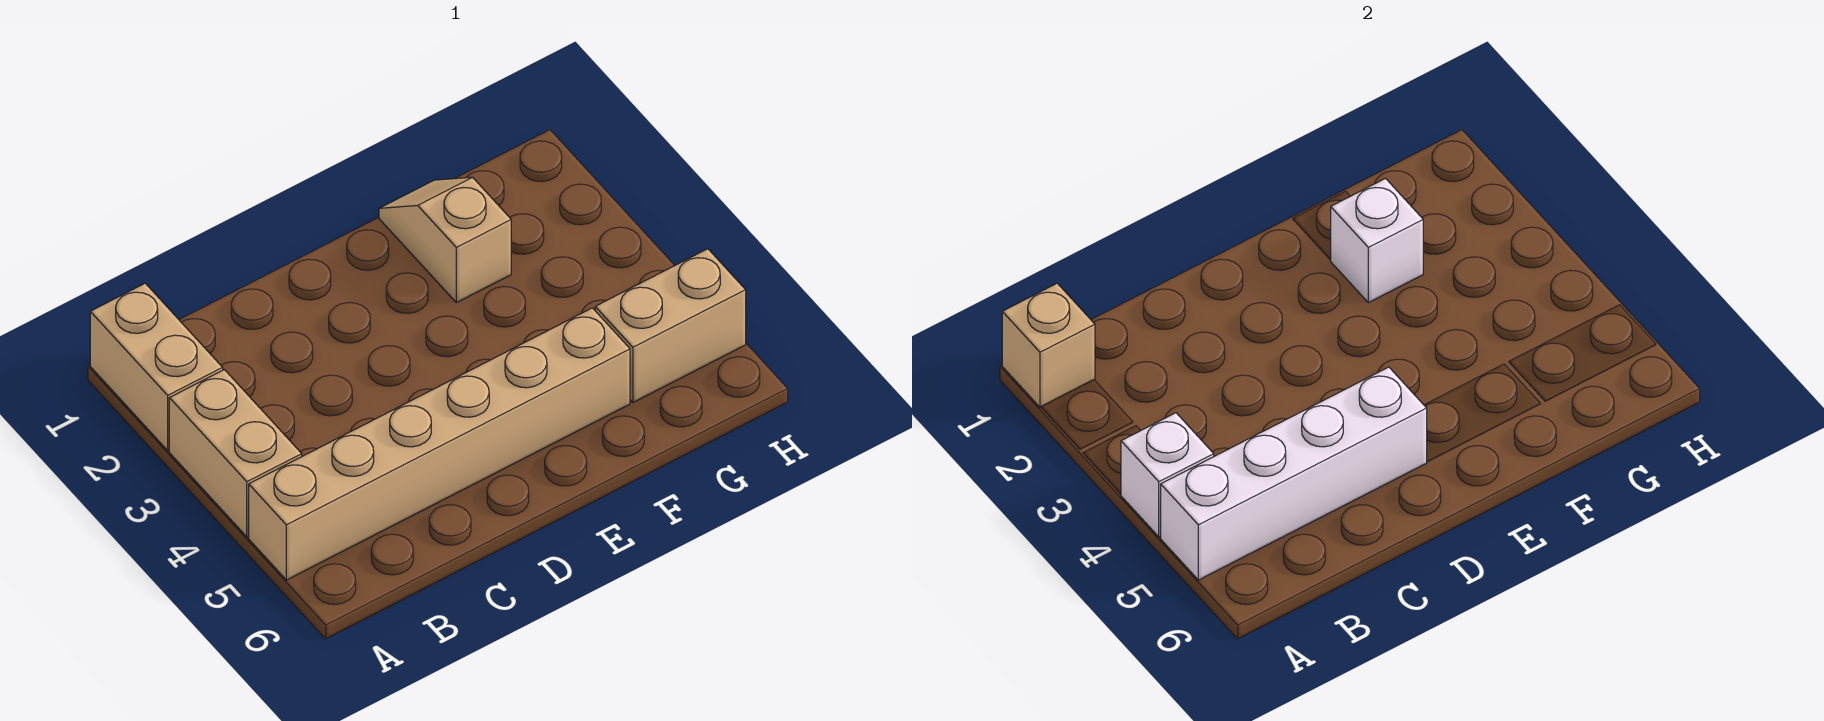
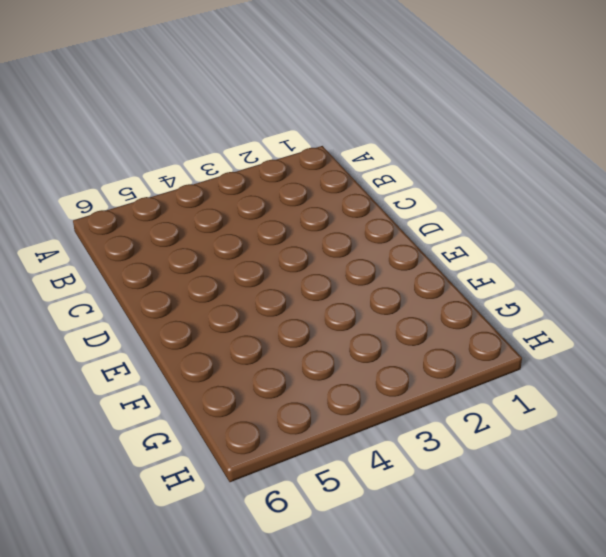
none -> tan 1x2 brick [90,283,223,450]
none -> tan 1x2 brick [169,370,302,537]

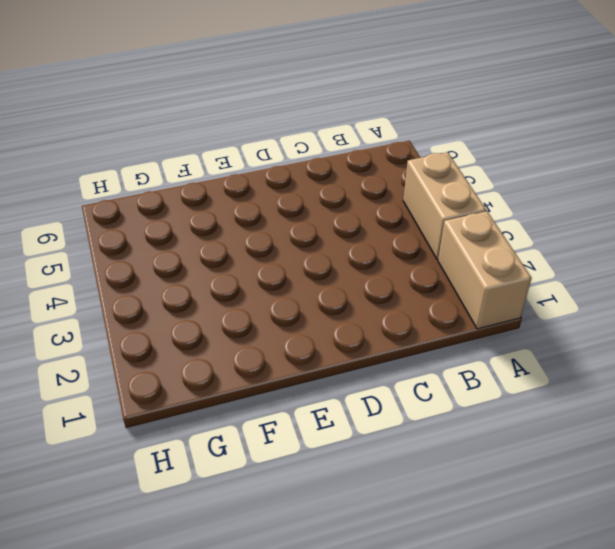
none -> tan 1x6 brick [249,308,630,580]
none -> tan 1x2 slope [379,177,511,303]

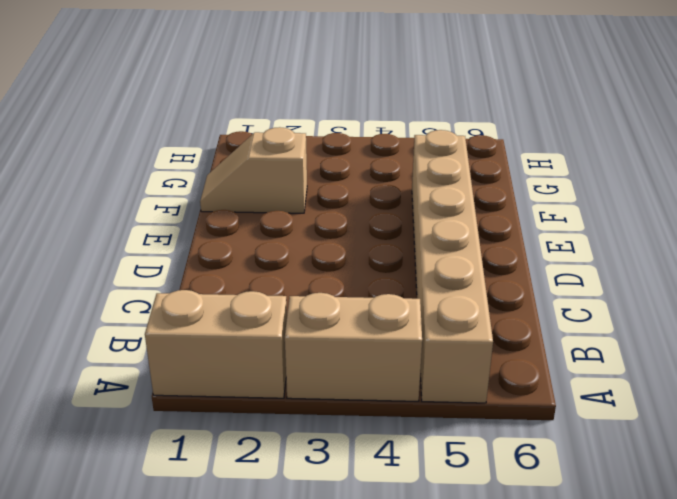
none -> tan 1x2 brick [595,249,746,402]
none -> tan 1x1 brick [1002,283,1095,407]

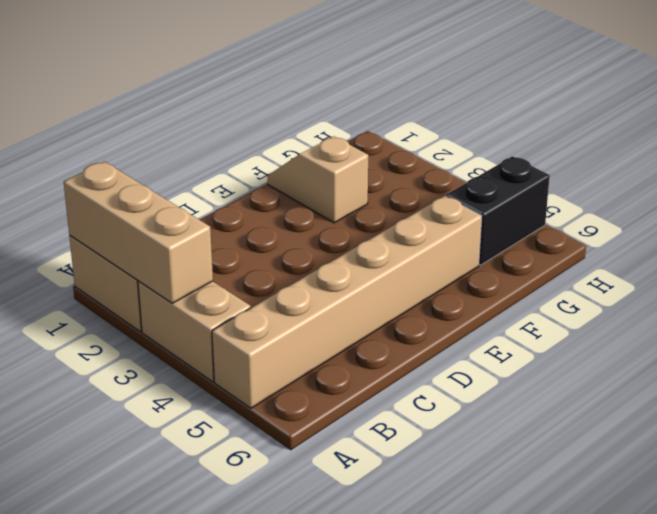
tan 1x3 brick [64,162,213,303] -> tan 1x1 brick [1002,283,1095,407]
black 1x2 brick [446,156,550,265] -> tan 1x2 brick [595,249,746,402]
none -> white 1x1 brick [1121,413,1214,537]
none -> white 1x4 brick [1161,367,1427,580]

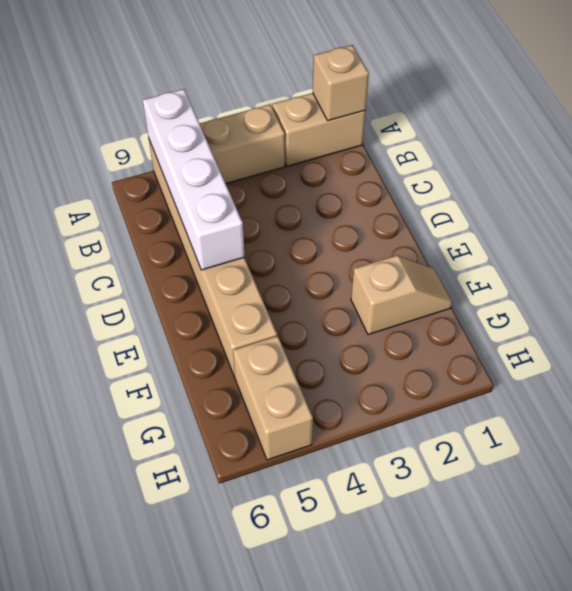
none -> white 1x1 brick [1121,413,1214,537]
none -> white 1x1 brick [1331,179,1423,303]

